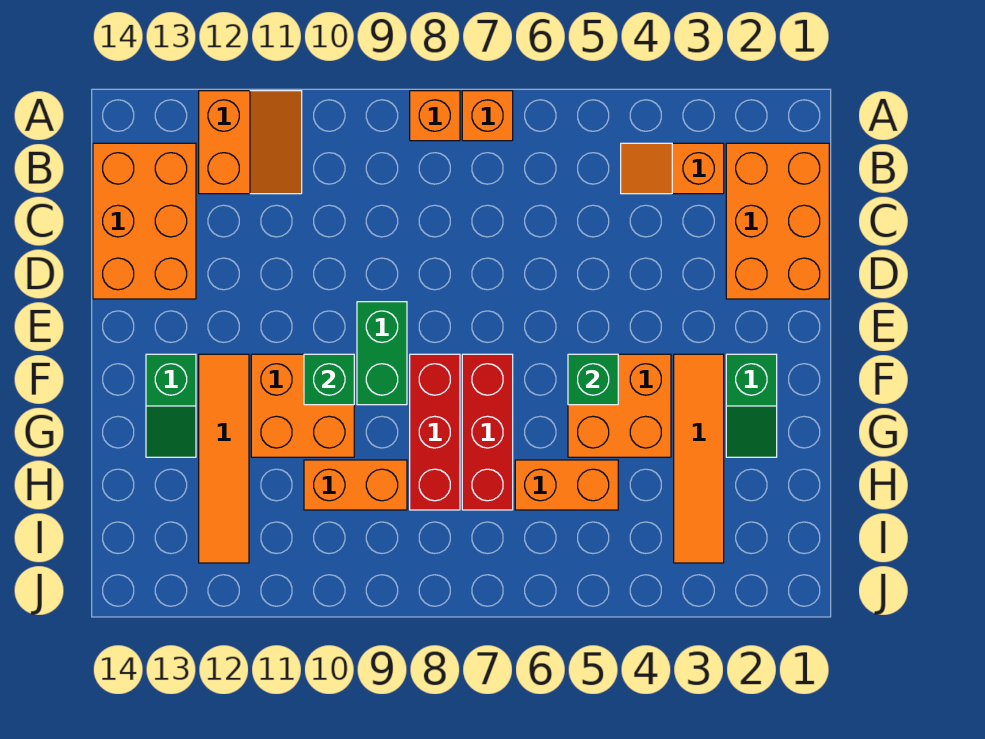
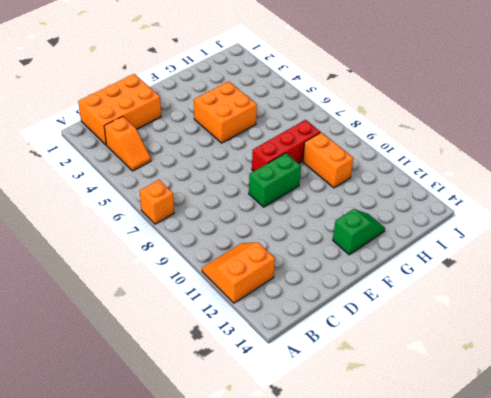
none -> orange 1x1 brick [410,91,460,141]
none -> orange 2x3 brick [93,143,196,299]
none -> green 1x2 slope [726,354,777,457]

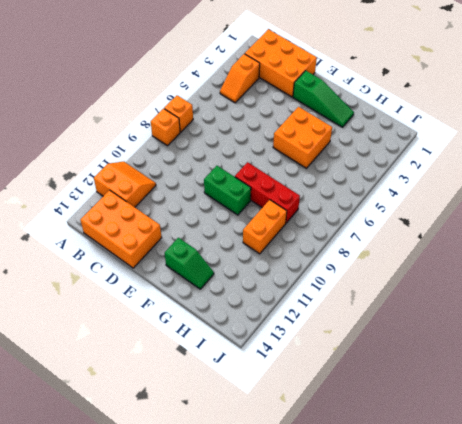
green 1x3 slope [293,71,354,127] -> green 1x2 slope [726,354,777,457]
none -> orange 1x4 tile [674,354,724,563]
none -> red 1x3 brick [462,354,513,510]
none -> orange 2x2 brick [251,354,354,457]

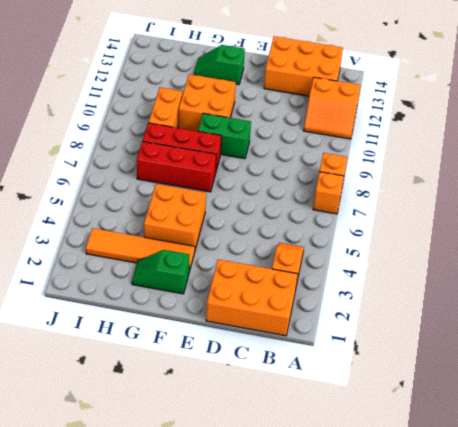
none -> orange 1x4 tile [199,354,249,563]
none -> orange 1x2 brick [515,460,618,510]
none -> green 1x1 brick [568,354,618,405]

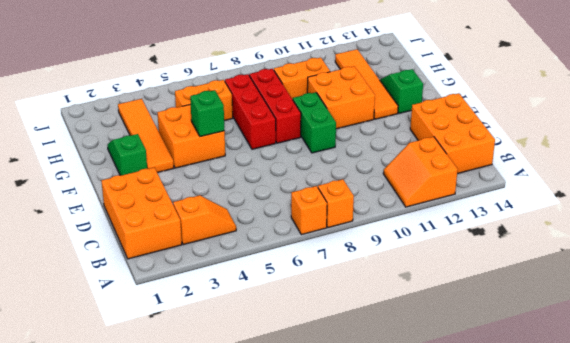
none -> green 1x1 brick [304,354,354,405]

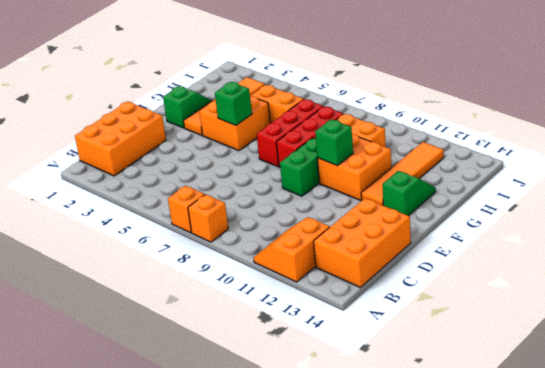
none -> orange 1x2 slope [621,143,724,194]

